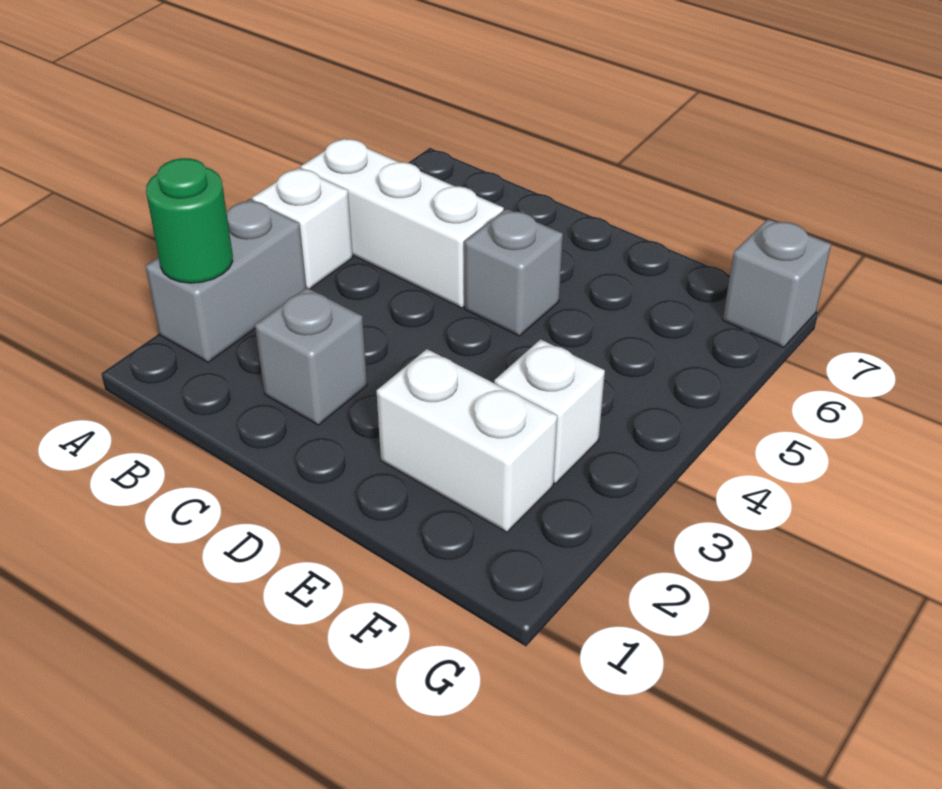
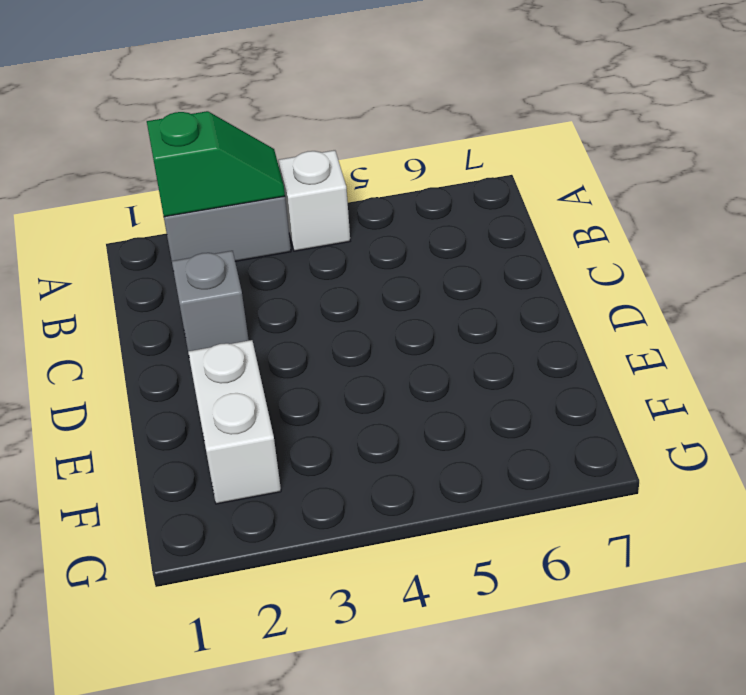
green 1x2 slope [147,111,285,217] -> green 1x1 round brick [146,158,233,283]
none -> white 1x3 brick [301,138,504,308]
none -> grey 1x1 brick [465,209,563,336]

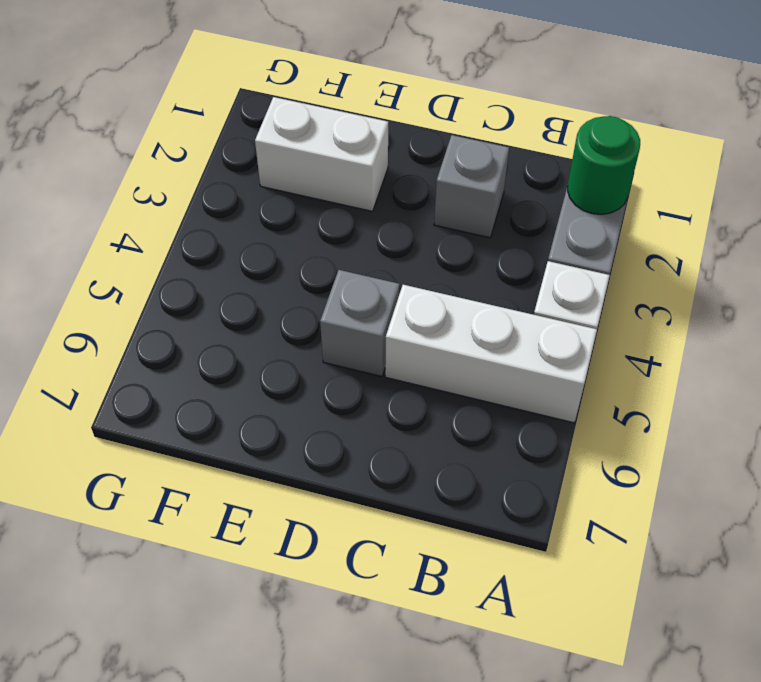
none -> white 1x1 brick [494,339,605,484]
none -> grey 1x1 brick [723,219,831,347]

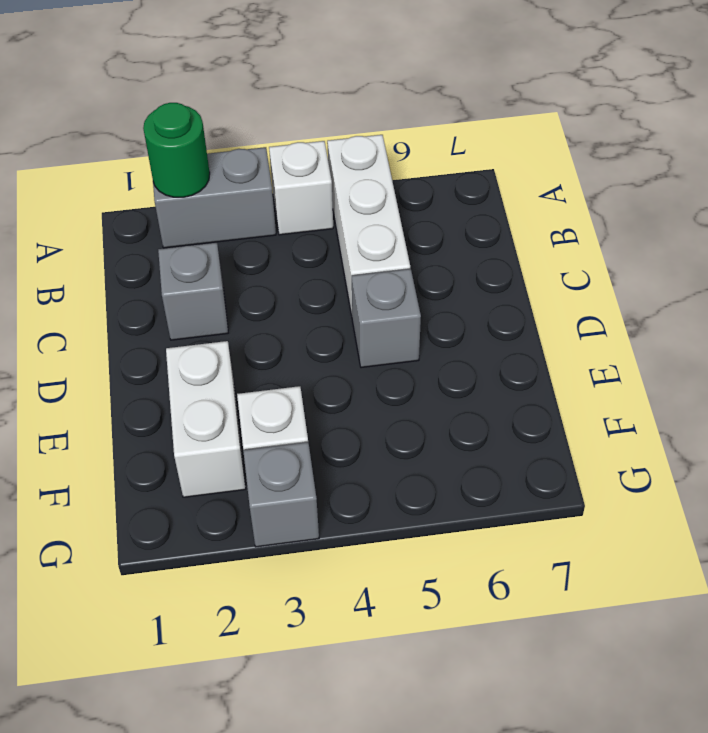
grey 1x1 brick [243,442,319,547] -> grey 1x1 brick moved to [723,219,831,347]

